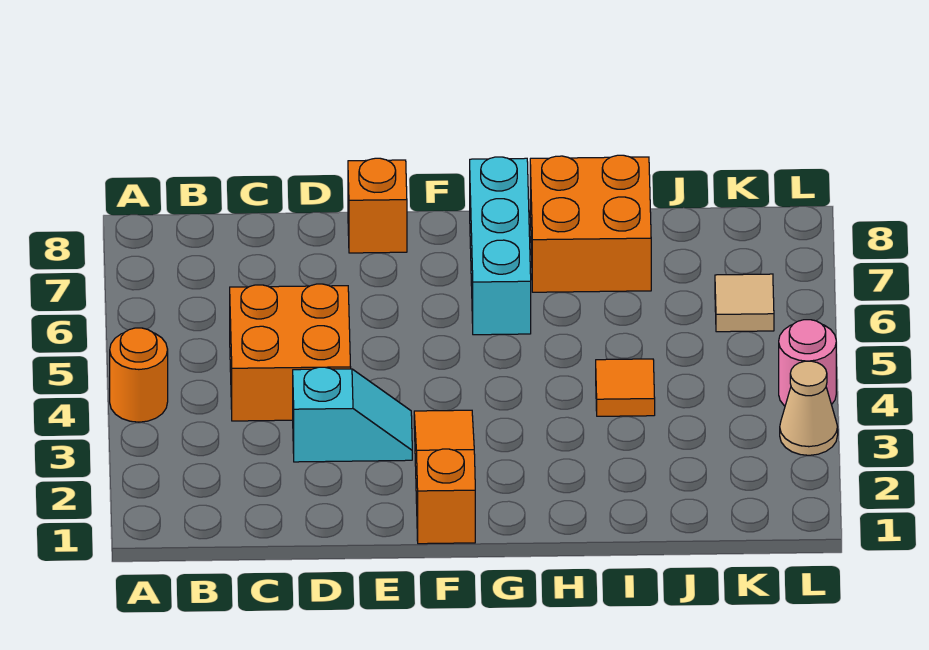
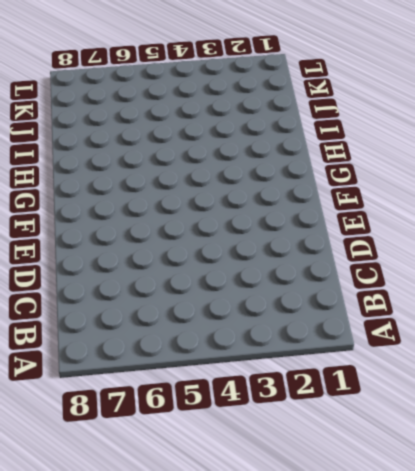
none -> orange 1x1 round brick [110,328,168,422]
none -> orange 2x2 brick [230,284,351,421]

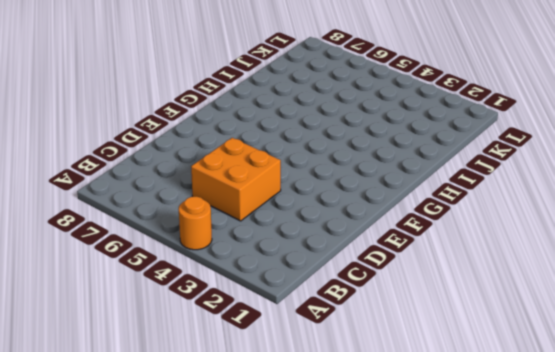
none -> cyan 1x2 slope [293,367,412,462]
none -> orange 1x1 brick [348,158,407,253]

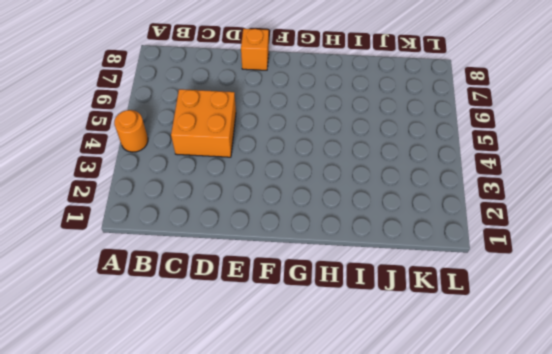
none -> cyan 1x2 slope [293,367,412,462]
none -> orange 1x3 slope [414,410,475,544]

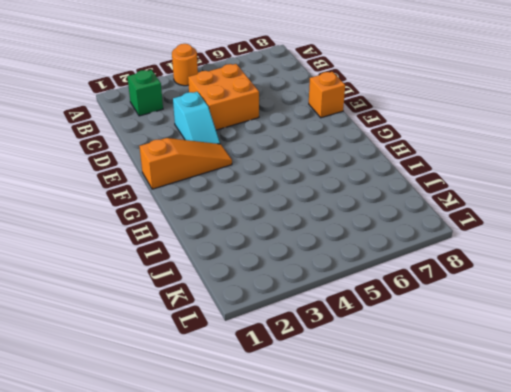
green 1x1 brick [127,70,163,116] -> none
none -> cyan 1x3 brick [470,157,531,335]
none -> orange 2x2 brick [530,155,651,292]

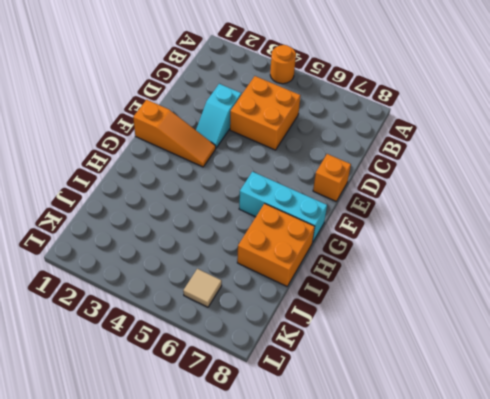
none -> orange 1x1 tile [596,359,655,416]
none -> tan 1x1 cone [780,361,838,455]

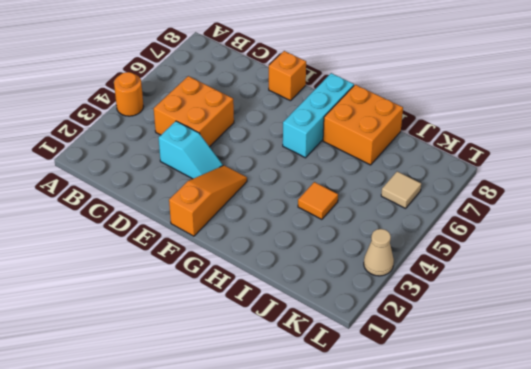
none -> pink 1x1 round brick [779,320,836,406]

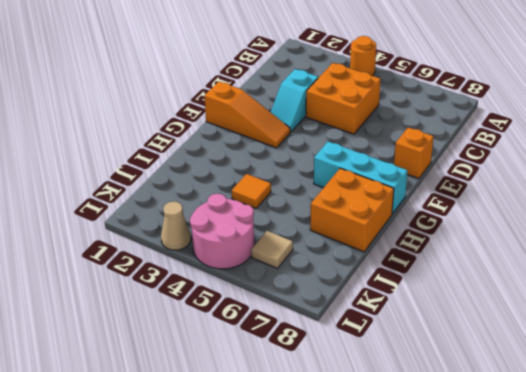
pink 2x2 round brick [190,194,254,269] -> pink 1x1 round brick [779,320,836,406]

